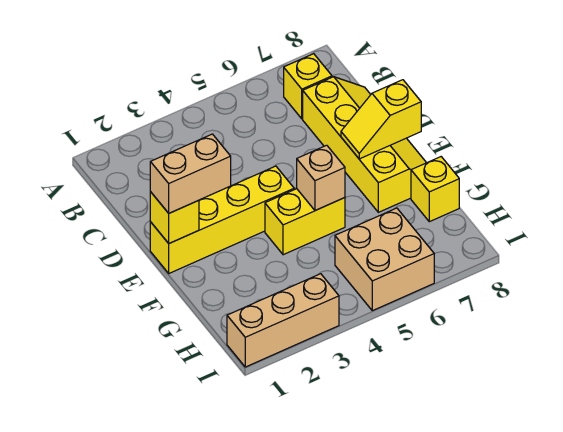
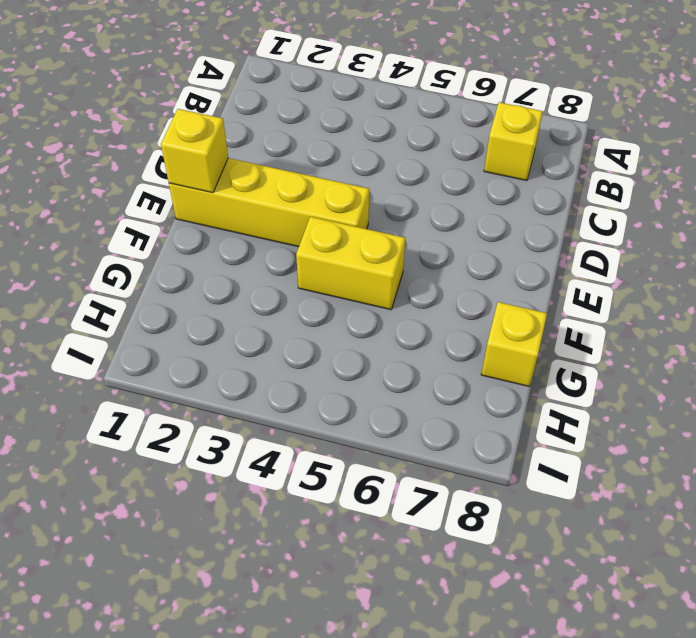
none -> yellow 2x4 slope [303,77,426,212]
none -> tan 2x2 brick [335,208,434,311]

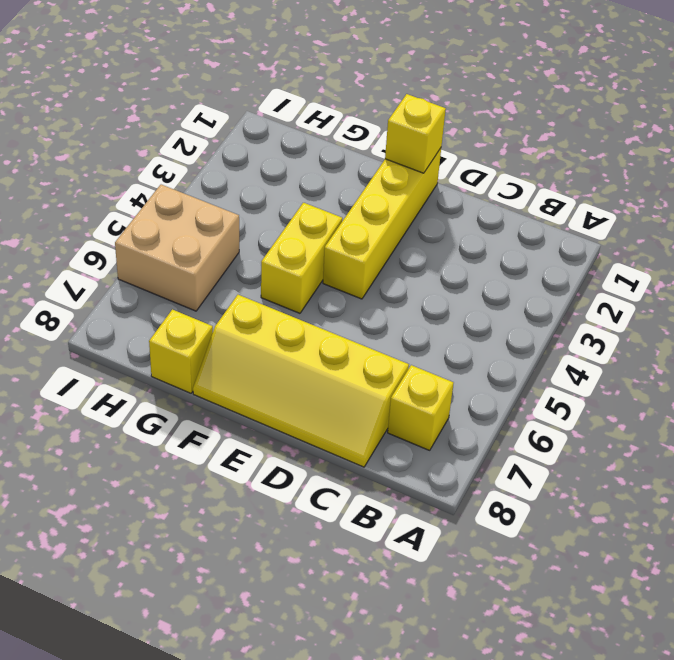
none -> tan 1x3 brick [227,274,339,367]
none -> yellow 1x2 slope [341,80,421,159]

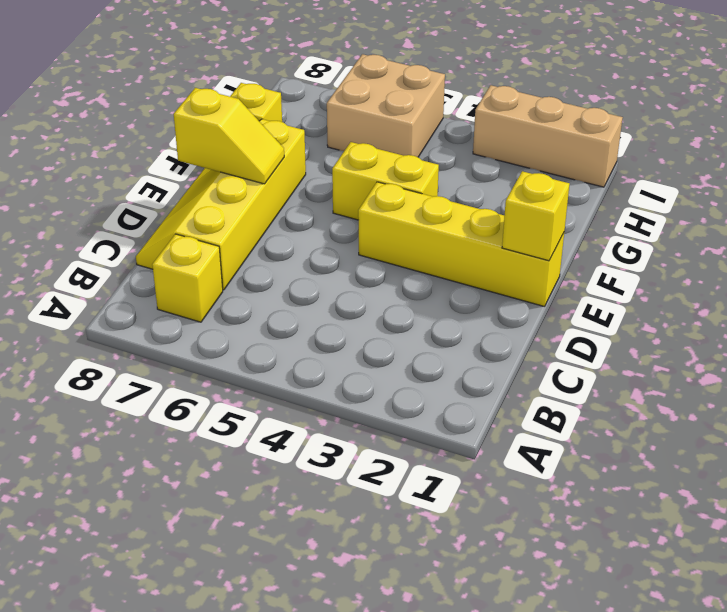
none -> tan 1x1 brick [297,145,345,211]
none -> tan 1x2 brick [150,134,231,213]

